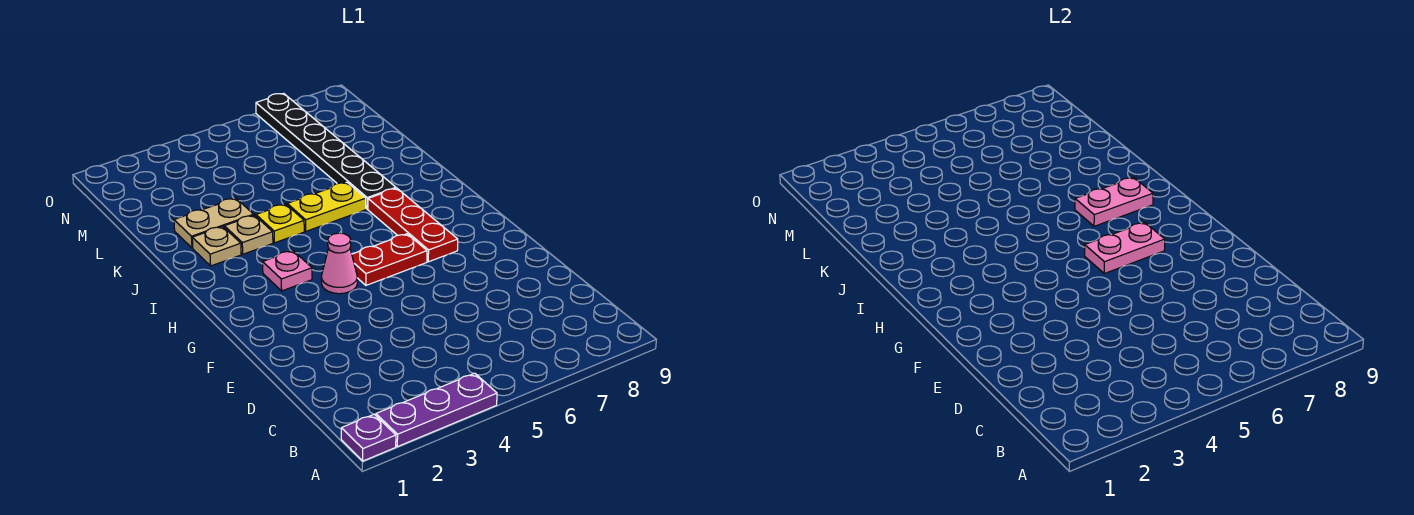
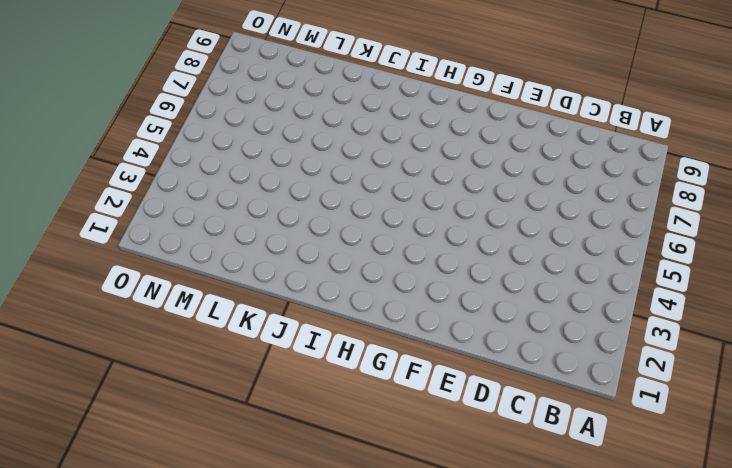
none -> purple 1x1 plate [341,414,396,461]
none -> purple 1x3 plate [376,373,497,447]
none -> pink 1x1 cone [321,233,357,294]

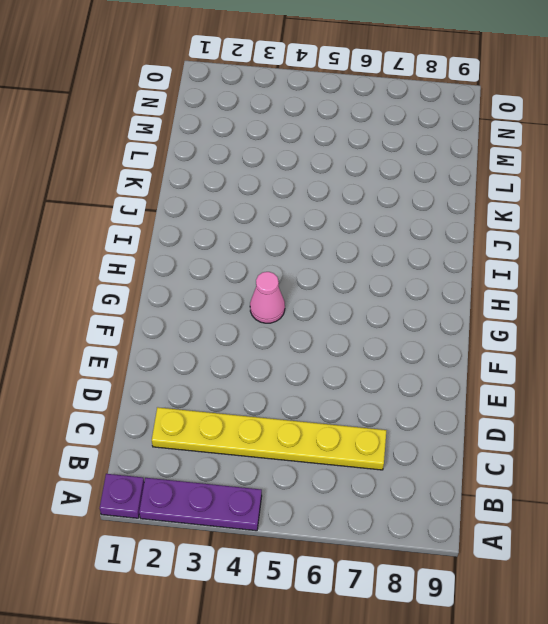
yellow 1x6 plate [152,407,387,470] -> none
none -> red 1x2 plate [352,234,427,285]
none -> red 1x3 plate [368,188,458,262]
none -> pink 1x1 plate [263,251,312,291]

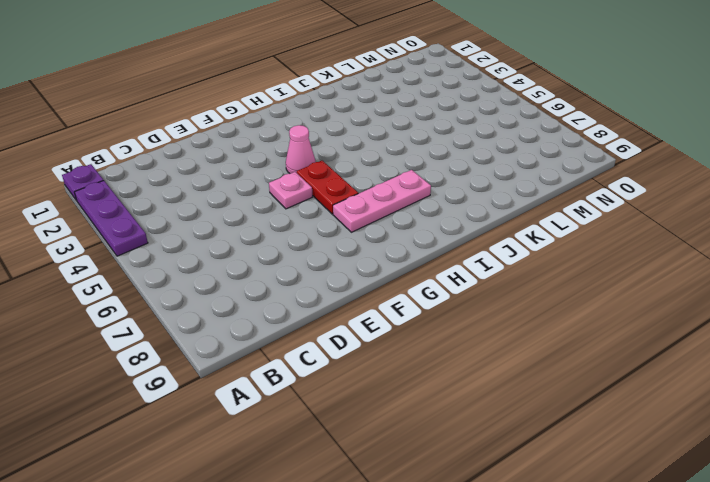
pink 1x1 plate [269,172,312,209] -> pink 1x1 plate moved to [263,251,312,291]
pink 1x3 plate [333,170,431,232] -> red 1x3 plate [368,188,458,262]
none -> tan 1x1 plate [192,226,241,266]
none -> tan 1x1 plate [224,215,273,254]
none -> yellow 1x1 plate [256,204,304,243]

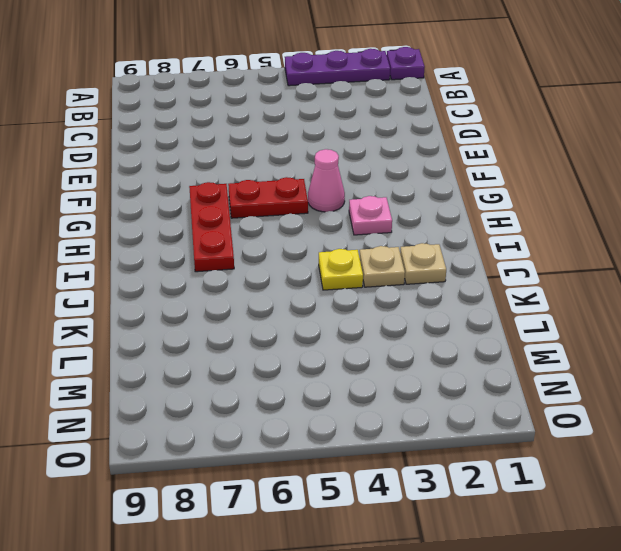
none -> yellow 1x2 plate [287,182,366,231]
none -> black 1x6 plate [256,94,396,209]
none -> tan 1x2 plate [174,198,254,248]

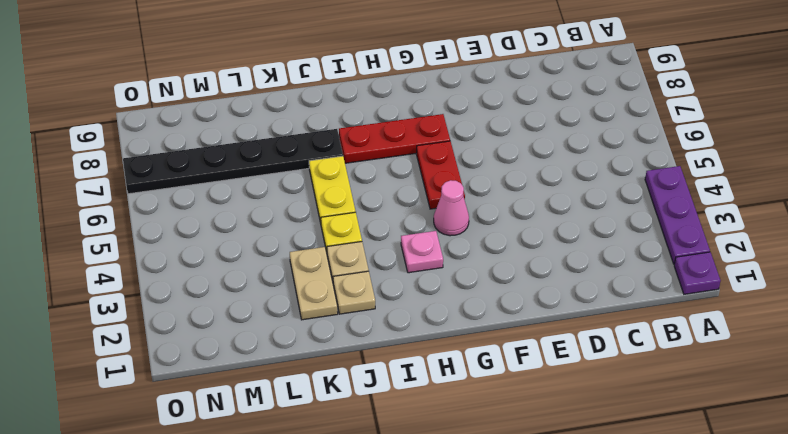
none -> pink 1x2 plate [1085,222,1165,274]
none -> pink 1x2 plate [1075,177,1153,226]

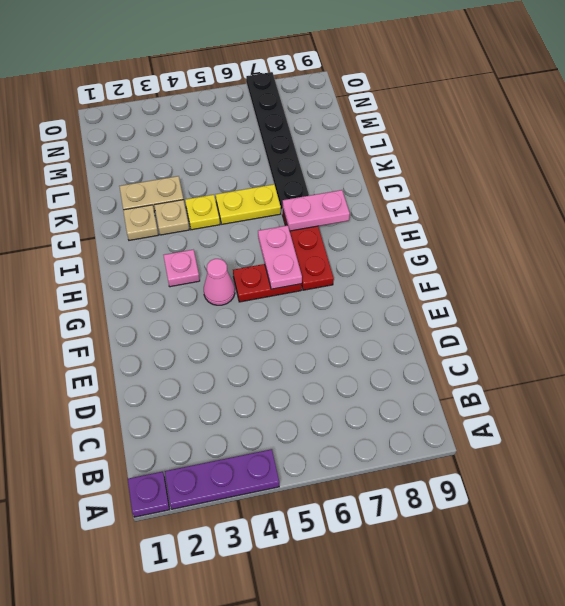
pink 1x2 plate [258,225,302,289] -> pink 1x2 plate turned to [1085,222,1165,274]

